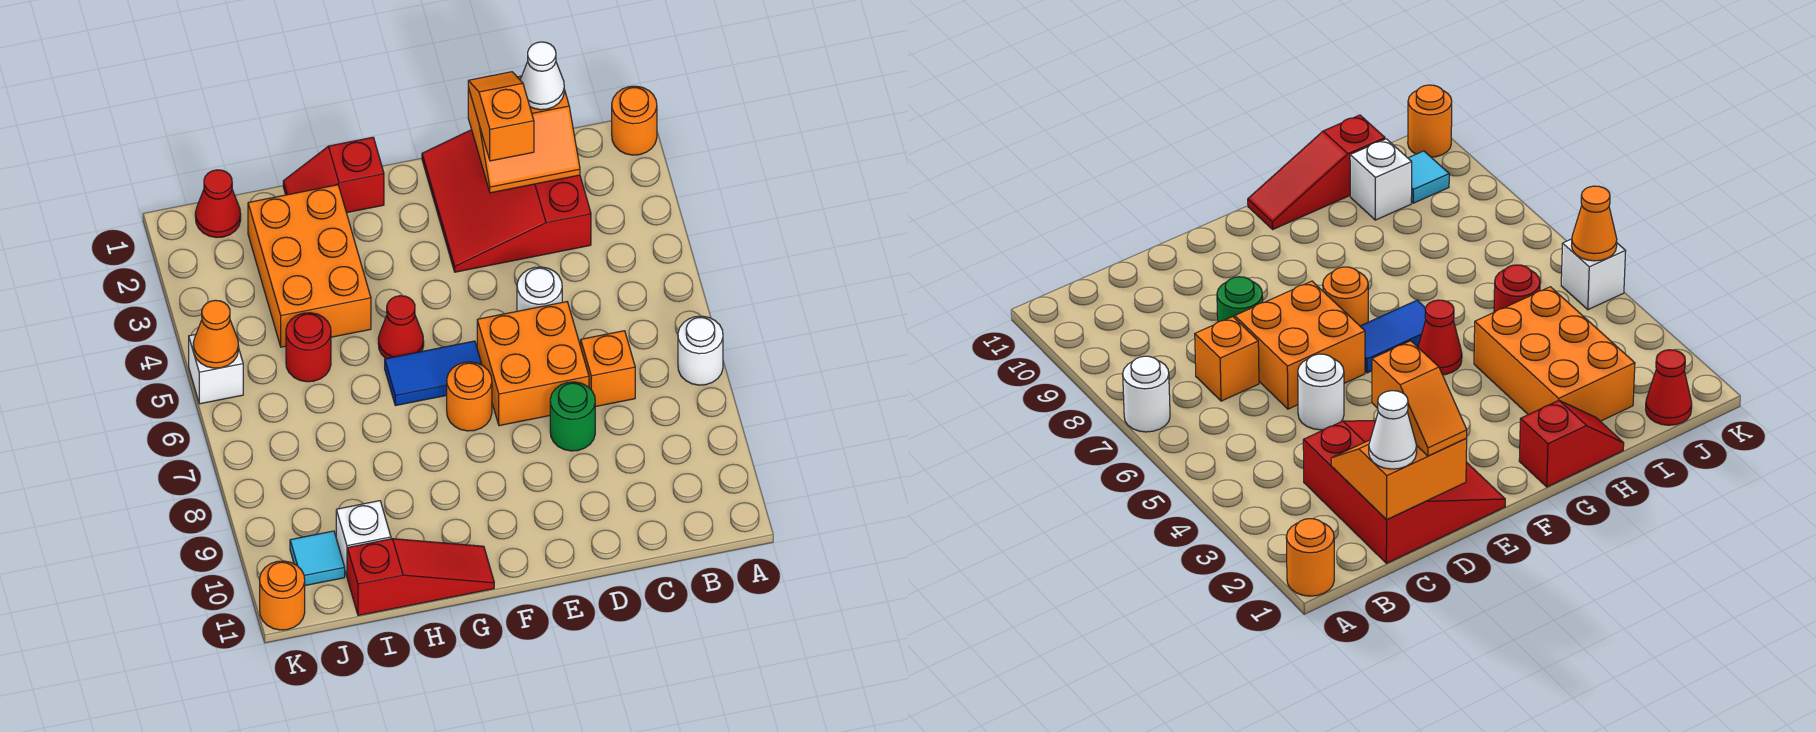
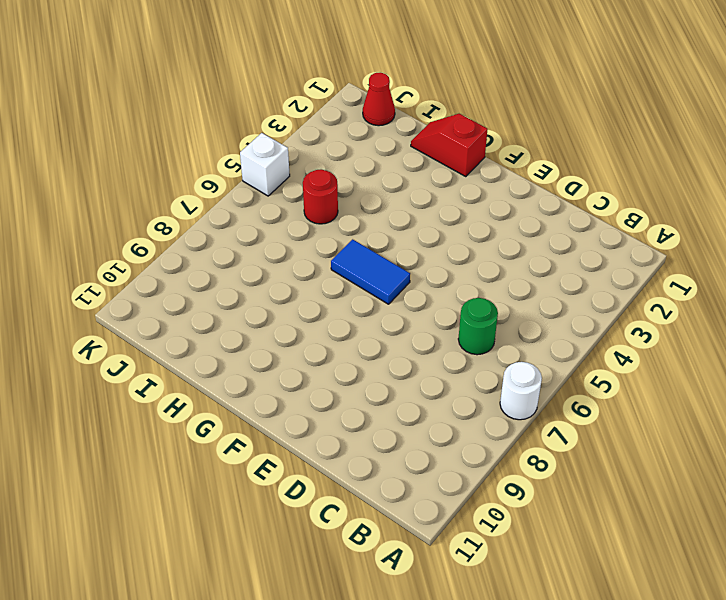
green 1x1 round brick [458,298,498,355] -> green 1x1 round brick moved to [550,382,595,451]
none -> orange 1x1 round brick [612,86,657,155]
none -> red 3x3 slope [422,130,591,272]
none -> orange 1x1 brick [581,331,635,407]

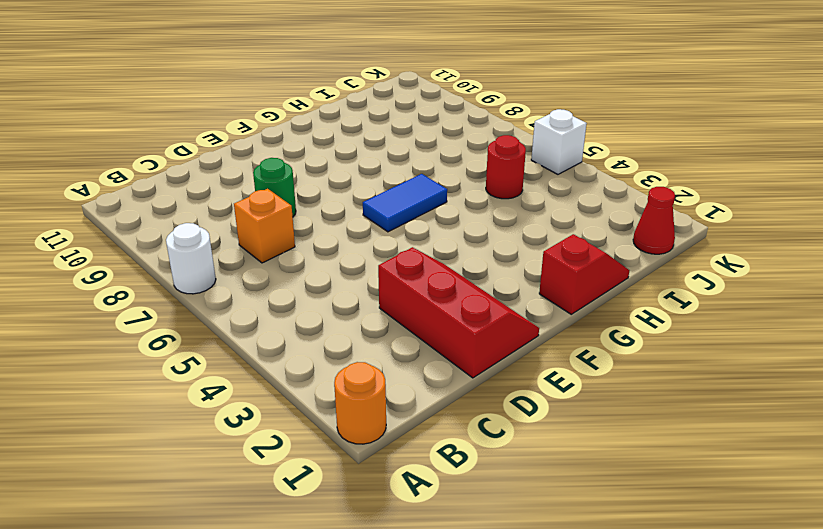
red 2x3 slope [378,247,539,378] -> red 3x3 slope [422,130,591,272]
none -> white 1x1 round brick [517,267,562,311]
none -> orange 2x2 brick [477,302,589,426]
none -> orange 1x1 round brick [447,362,492,431]

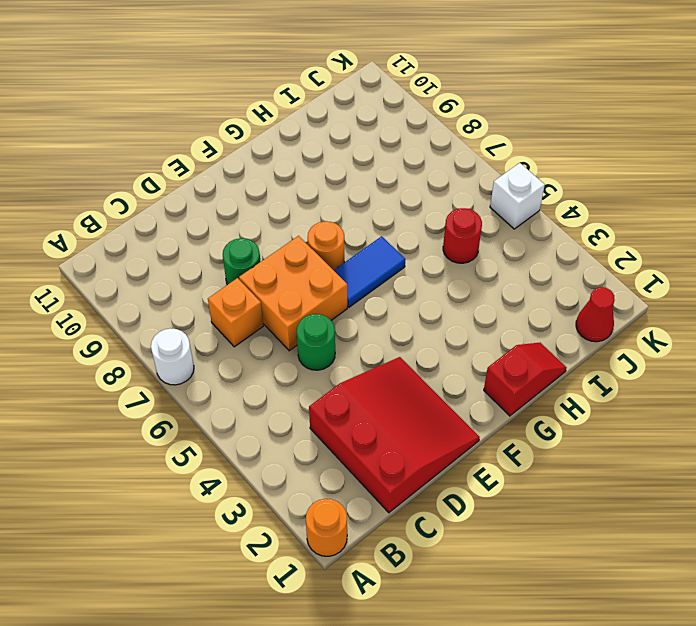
green 1x1 round brick [297,314,335,370] -> white 1x1 round brick [517,267,562,311]
none -> red 1x1 cone [378,296,424,359]
none -> red 1x3 slope [347,539,494,616]
none -> orange 2x3 brick [248,185,371,347]

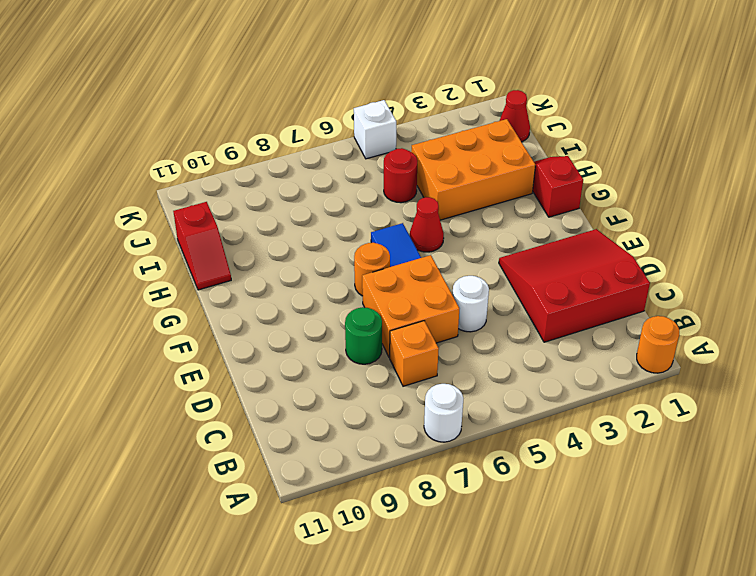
red 1x2 slope [173,202,231,290] -> red 1x3 slope [347,539,494,616]
none -> white 1x1 brick [336,501,391,576]
none -> cyan 1x1 tile [290,531,345,586]
none -> orange 1x1 round brick [260,561,305,630]

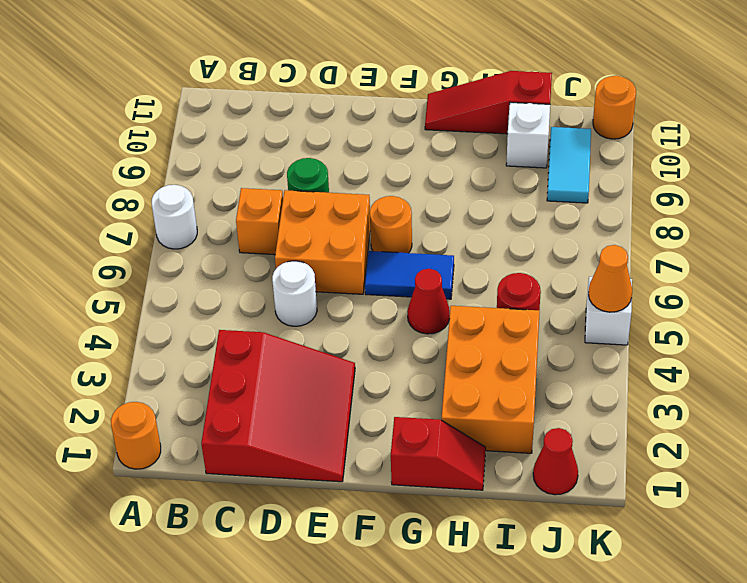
cyan 1x2 tile [547,127,591,203] -> cyan 1x1 tile [290,531,345,586]
none -> orange 2x2 slope [468,76,580,193]
none -> white 1x1 cone [520,42,564,110]
none -> orange 1x2 slope [468,72,534,161]

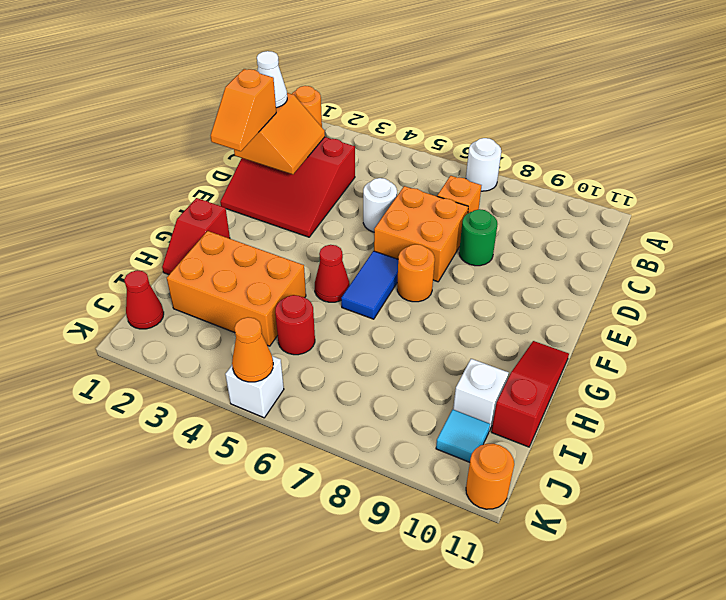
orange 1x2 slope [211,69,276,151] -> orange 1x2 slope turned to [468,72,534,161]

